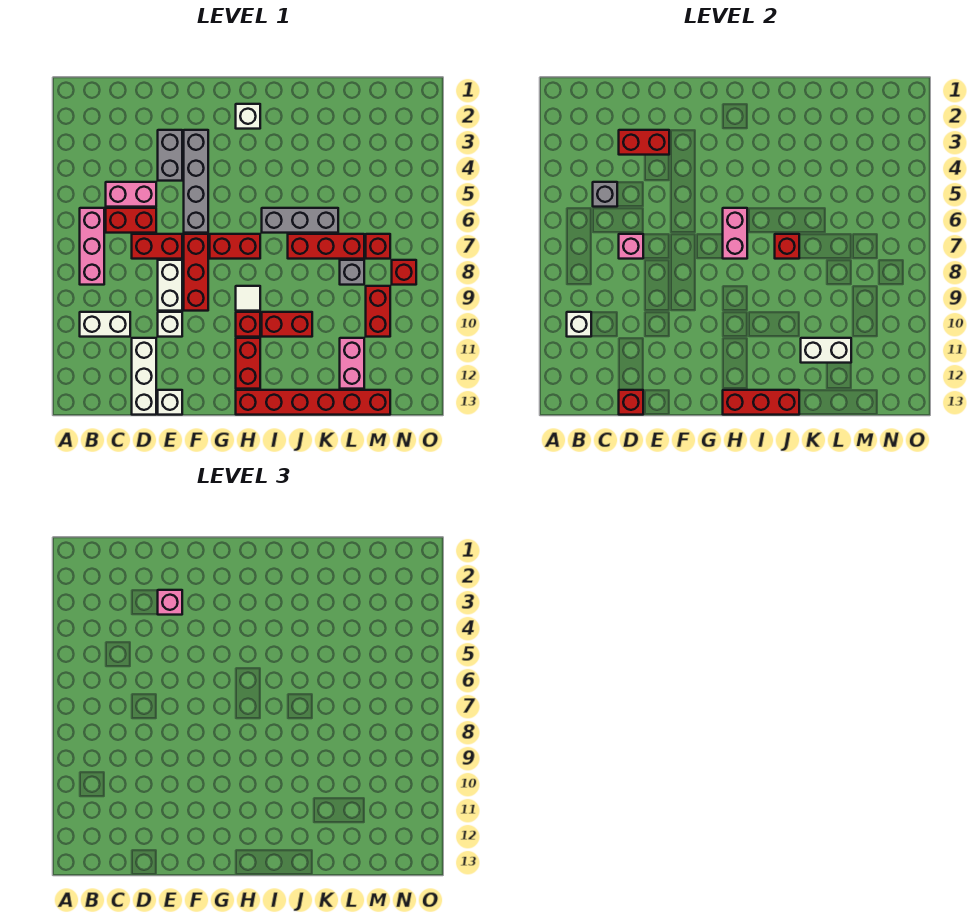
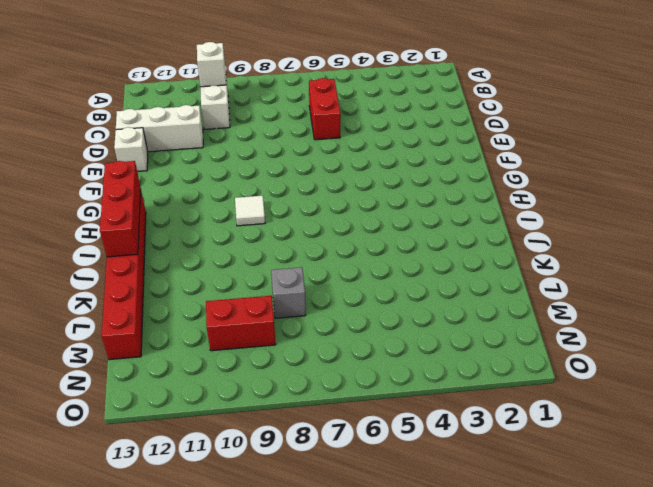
none -> pink 1x3 brick [80,208,104,285]
none -> pink 1x2 brick [106,182,156,207]
none -> red 1x2 brick [132,234,182,259]
none -> grey 1x2 brick [158,130,182,181]

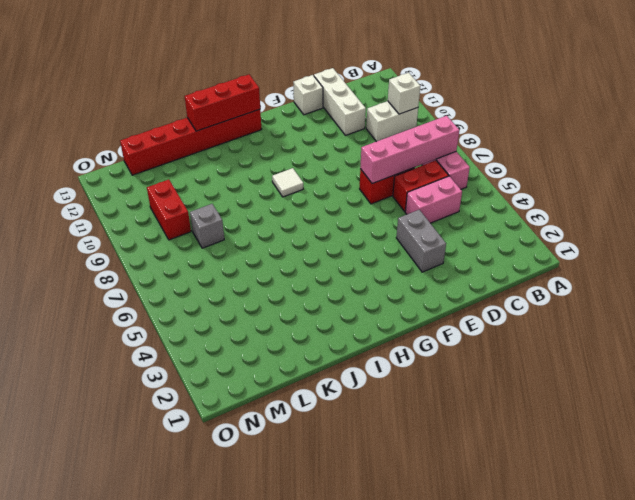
pink 1x4 brick [360,116,459,184] -> pink 1x1 brick [619,234,643,259]
none -> white 1x2 brick [158,260,182,311]
none -> white 1x1 brick [158,312,182,337]
none -> grey 1x4 brick [184,130,208,233]
none -> red 1x3 brick [184,234,208,311]

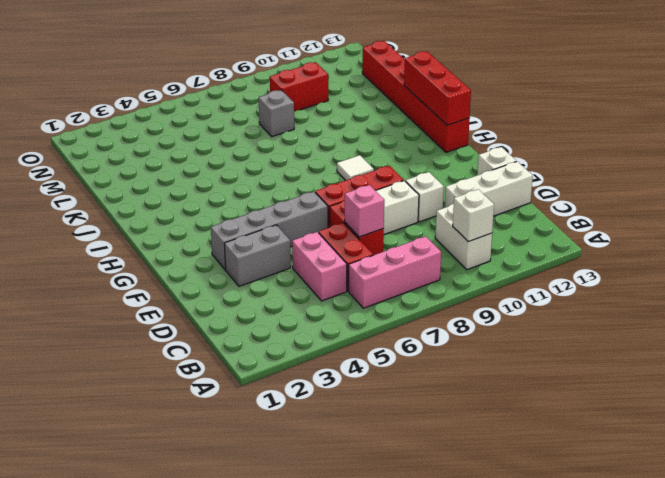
none -> red 1x2 brick [210,234,260,259]
none -> white 1x1 brick [236,104,260,129]
none -> red 1x1 brick [236,312,260,337]
none -> red 1x2 brick [236,338,260,389]

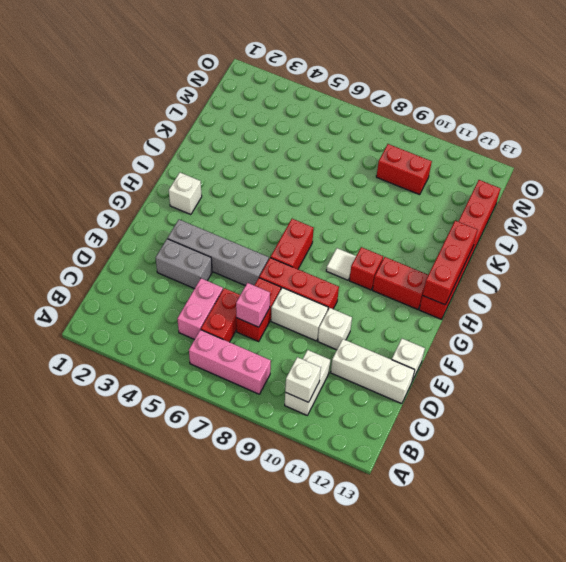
none -> grey 1x3 brick [262,208,338,233]
none -> red 1x2 brick [262,312,312,337]
none -> red 1x3 brick [288,234,364,259]
none -> grey 1x1 brick [340,260,364,285]

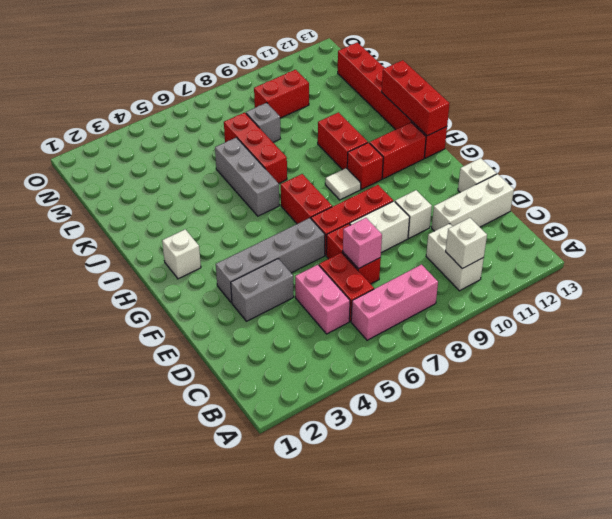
none -> pink 1x2 brick [340,338,364,389]
none -> red 1x1 brick [366,234,390,259]
none -> red 1x1 brick [392,260,416,285]
none -> grey 1x1 brick [593,182,617,207]

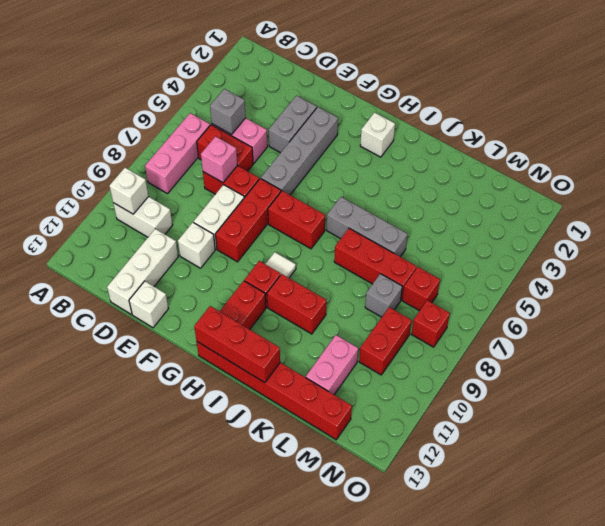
none -> red 1x2 brick [619,130,669,155]
none -> red 1x1 brick [619,390,643,415]
none -> pink 1x2 brick [723,208,747,259]
none -> red 1x1 brick [775,234,799,259]

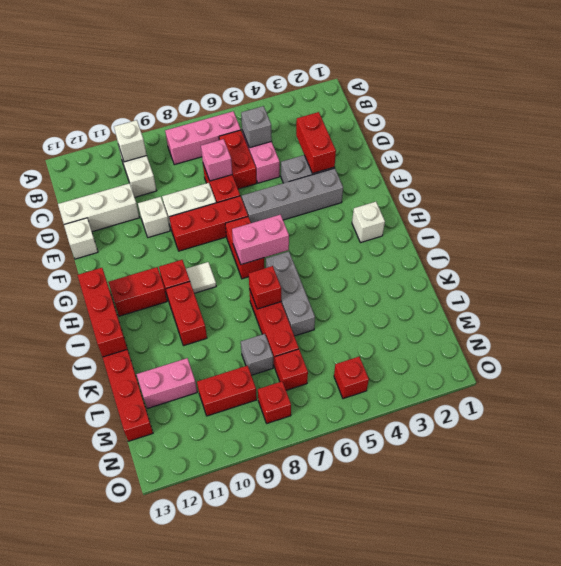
red 1x1 brick [334,357,369,399] -> red 1x1 brick moved to [619,390,643,415]
none -> white 1x2 brick [801,338,851,363]
none -> pink 1x1 brick [158,590,182,615]

